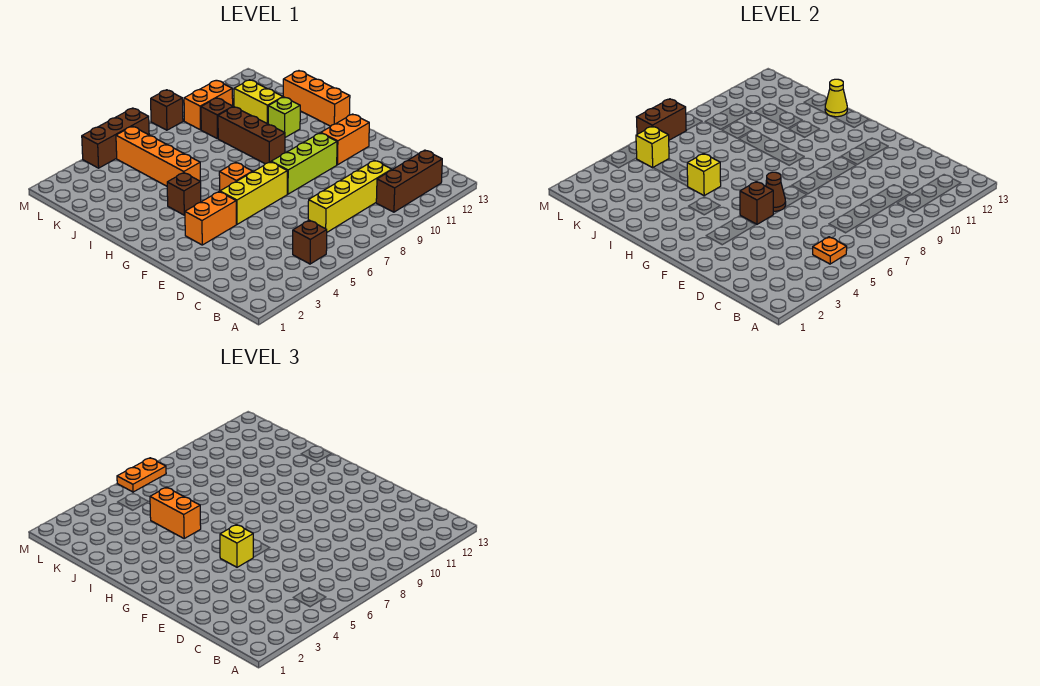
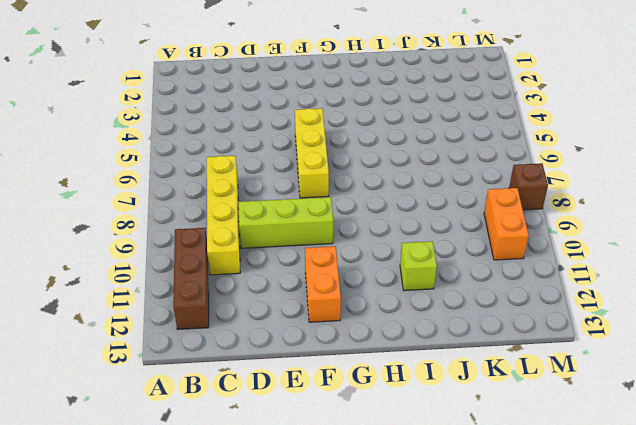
lime 1x3 brick [238,197,333,248] -> lime 1x3 brick turned to [271,133,337,194]
none -> brown 1x1 brick [293,220,327,264]
none -> orange 1x2 brick [185,192,236,245]
none -> orange 1x1 brick [219,162,253,191]

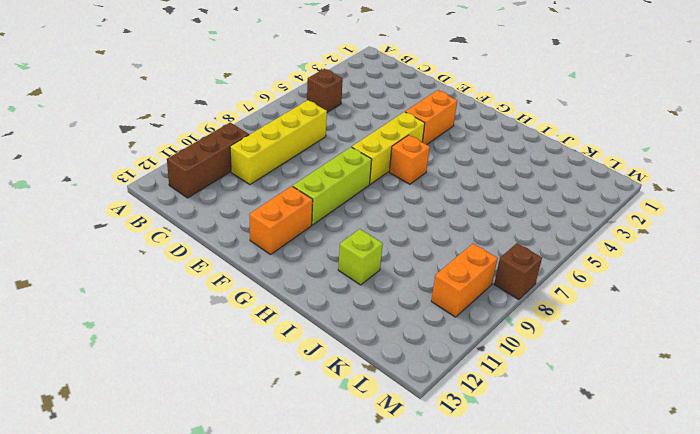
none -> brown 1x1 brick [167,173,201,215]
none -> brown 1x3 brick [218,107,285,164]
none -> orange 1x3 brick [283,71,350,126]

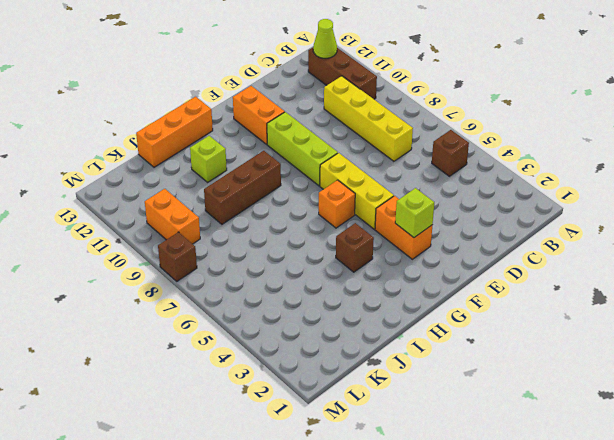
lime 1x1 cone [313,19,337,58] -> none
lime 1x1 brick [395,188,434,238] -> none
none -> orange 1x4 brick [116,126,200,186]
none -> yellow 1x2 brick [234,80,283,124]
none -> brown 1x1 brick [201,98,233,139]

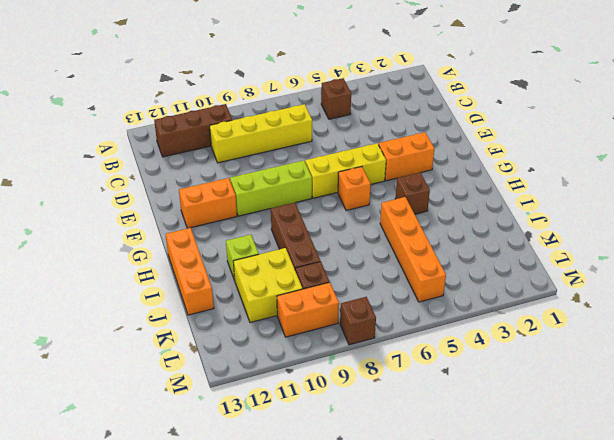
yellow 2x2 brick [233,248,302,323] -> yellow 1x2 brick [234,80,283,124]
none -> brown 1x3 brick [82,108,149,168]
none -> orange 1x1 plate [813,237,847,264]
none -> brown 1x1 brick [740,182,773,224]

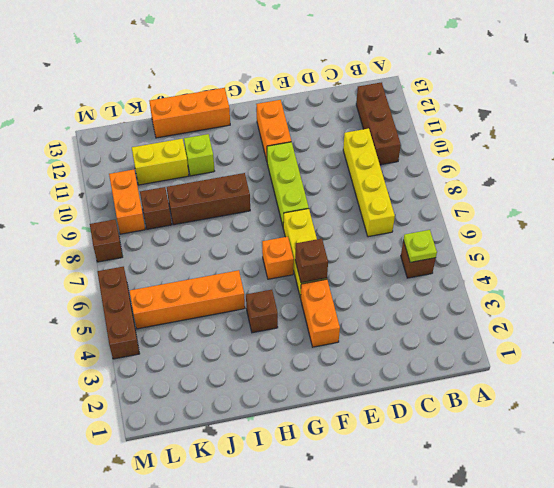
lime 1x1 plate [403,230,437,262] -> orange 1x1 plate [813,237,847,264]
none -> brown 1x1 cone [766,172,786,211]
none -> yellow 1x1 brick [687,154,721,195]
none -> yellow 1x1 cone [825,79,847,117]

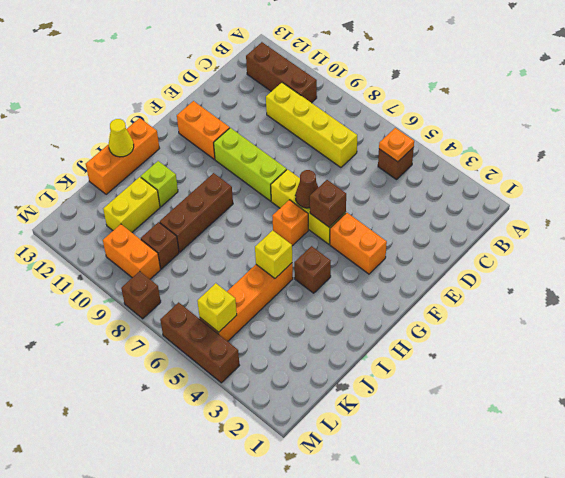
none -> brown 1x2 brick [637,99,686,140]
none -> yellow 1x1 brick [220,525,253,567]
none -> orange 1x2 brick [150,487,201,538]

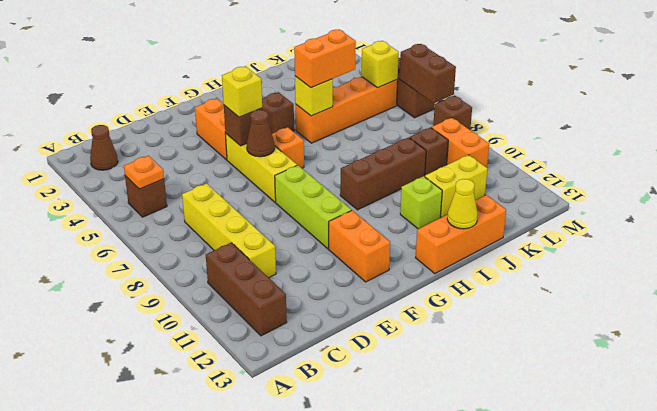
brown 1x1 cone [90,125,118,170] -> none
none -> orange 1x2 plate [117,458,166,492]

